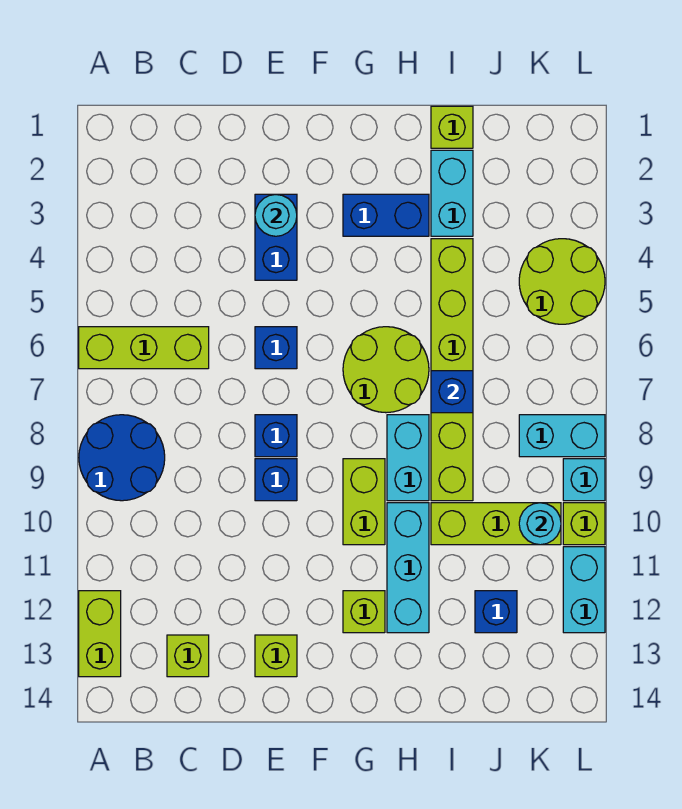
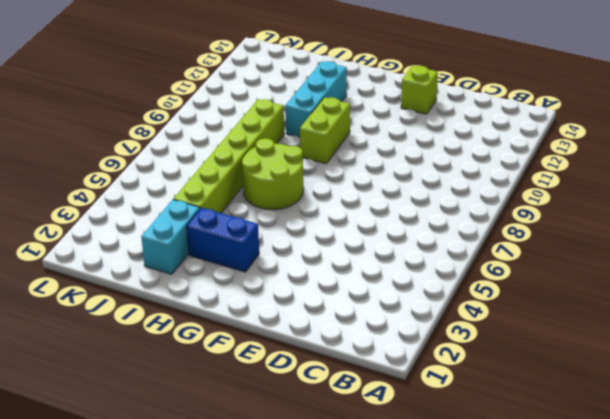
none -> lime 1x3 brick [79,327,209,369]
none -> blue 2x2 round brick [79,415,165,501]
none -> lime 1x2 brick [79,591,121,677]

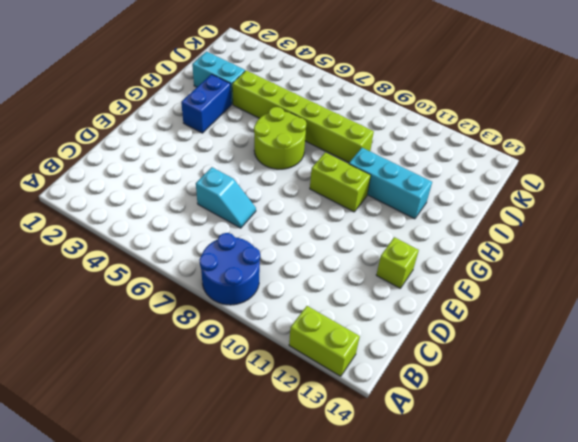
cyan 1x2 slope [196,167,256,228] -> none
none -> lime 1x3 brick [79,327,209,369]
none -> lime 1x1 brick [167,635,209,677]
none -> blue 1x2 brick [255,194,297,280]

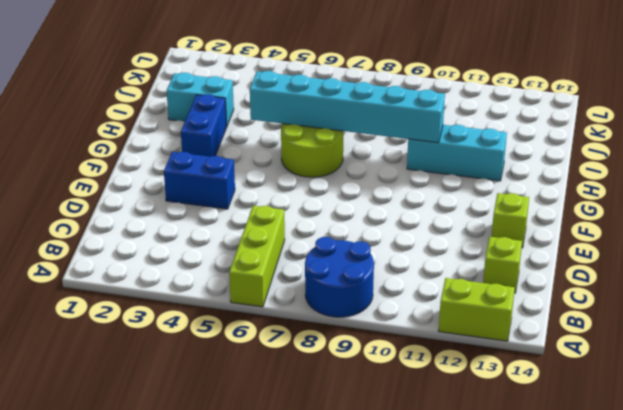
cyan 1x6 brick [250,71,445,143] -> none
none -> blue 1x1 brick [255,327,297,369]
none -> blue 1x1 brick [255,415,297,457]
none -> blue 1x1 brick [255,459,297,501]

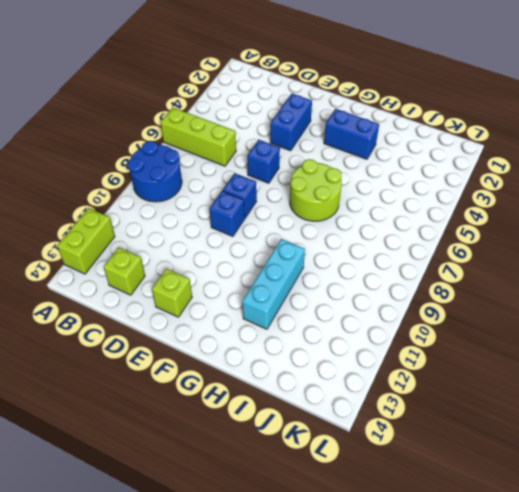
none -> lime 1x2 brick [343,459,385,545]
none -> lime 1x1 brick [343,591,385,633]
none -> cyan 1x2 brick [387,415,429,501]

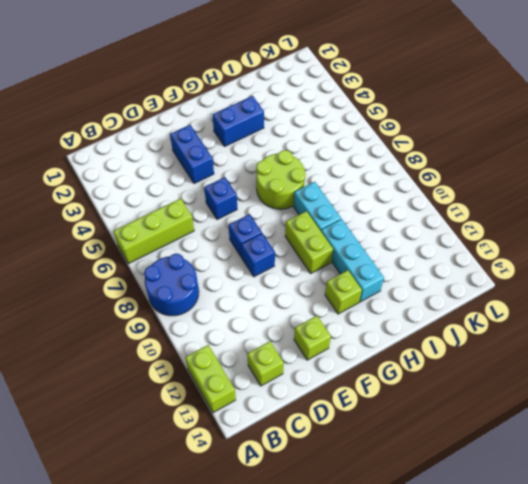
none -> lime 1x1 brick [431,106,473,148]
none -> cyan 1x2 brick [431,150,473,236]
none -> lime 1x6 brick [431,239,473,501]

